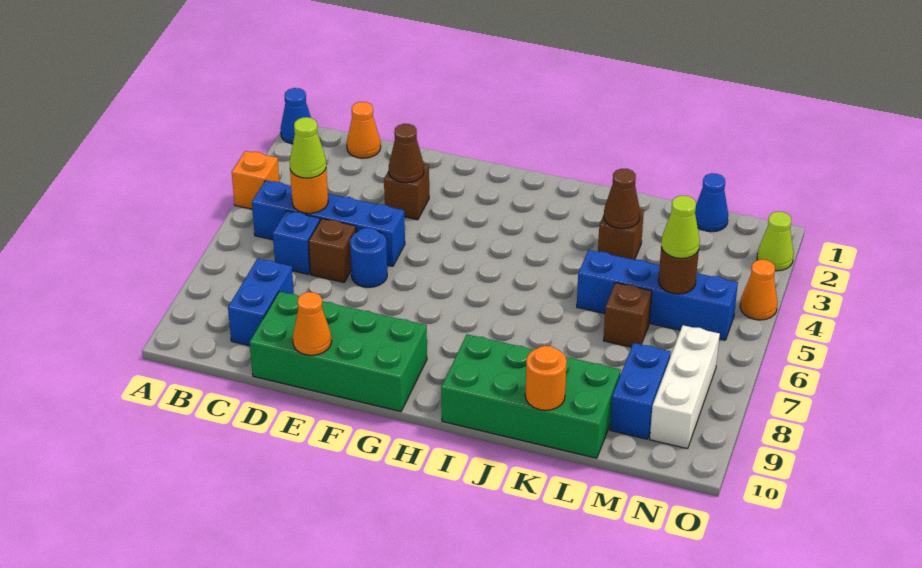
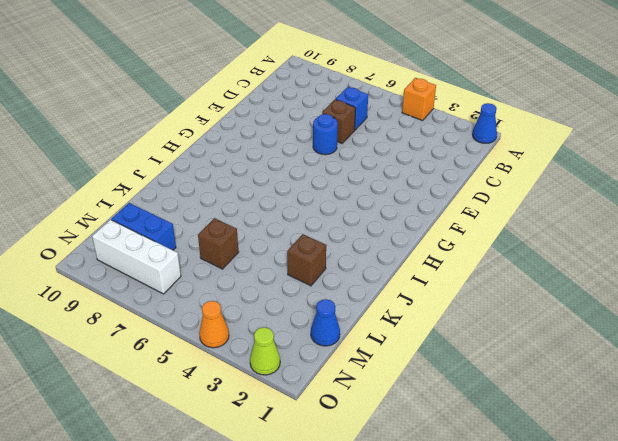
none -> blue 1x4 brick [252,180,405,266]
none -> orange 1x1 cone [347,102,381,158]
none -> blue 1x2 brick [228,258,294,346]

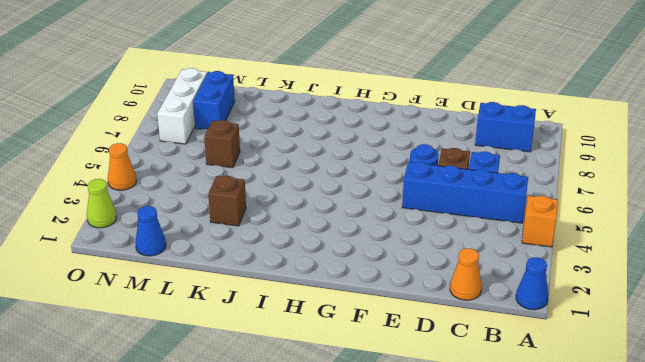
blue 1x2 brick [475,102,536,152] -> blue 1x2 brick turned to [228,258,294,346]
none -> green 2x4 brick [250,292,427,412]
none -> brown 1x1 brick [384,164,429,220]
none -> green 2x4 brick [441,334,621,458]

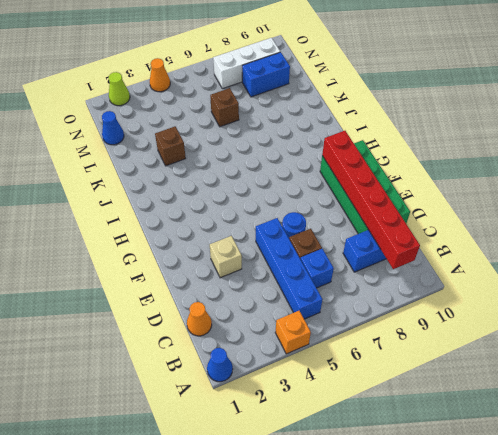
red 1x6 brick [322,131,420,269] -> none
tan 1x1 brick [210,236,242,278] -> brown 1x1 brick [384,164,429,220]
none -> green 2x4 brick [441,334,621,458]
none -> blue 1x4 brick [577,250,738,340]
none -> orange 1x1 round brick [290,169,328,213]

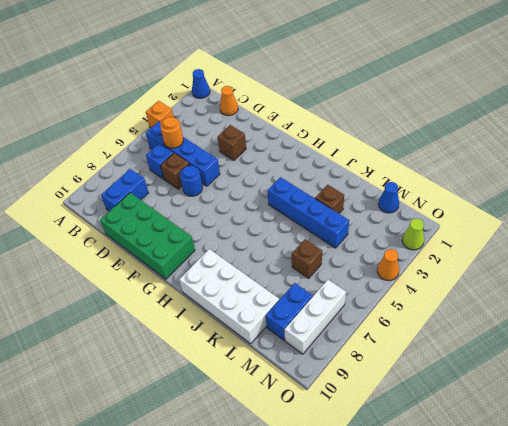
blue 1x4 brick [268,177,349,248] -> blue 1x4 brick moved to [577,250,738,340]
white 2x4 brick [179,249,279,344] -> green 2x4 brick [441,334,621,458]
none -> brown 1x1 cone [389,124,424,183]
none -> orange 1x1 cone [293,292,332,355]
none -> brown 1x1 cone [604,169,640,229]

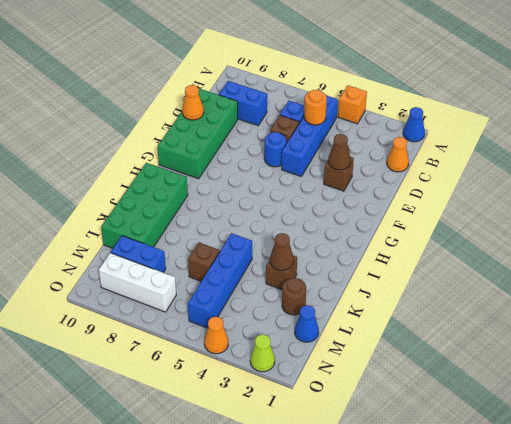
brown 1x1 round brick [282,278,306,315] -> brown 1x1 round brick moved to [658,247,699,294]
none -> orange 1x1 round brick [525,346,567,410]
none -> lime 1x1 cone [290,117,326,178]
none -> lime 1x1 cone [661,196,700,258]

